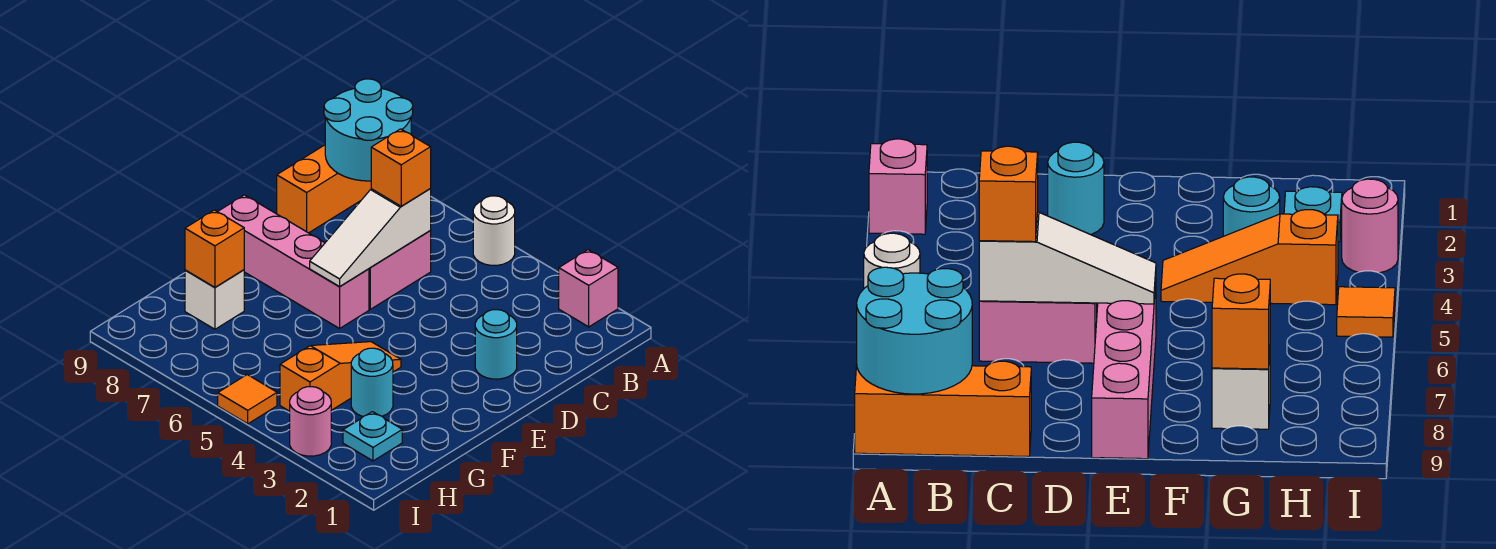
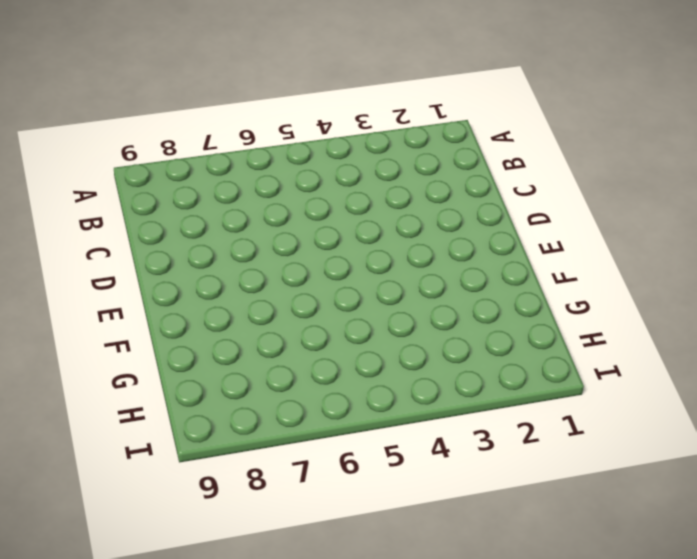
none -> pink 1x1 brick [559,250,618,327]
none -> white 1x1 round brick [473,196,515,265]
none -> orange 1x3 brick [277,145,371,233]

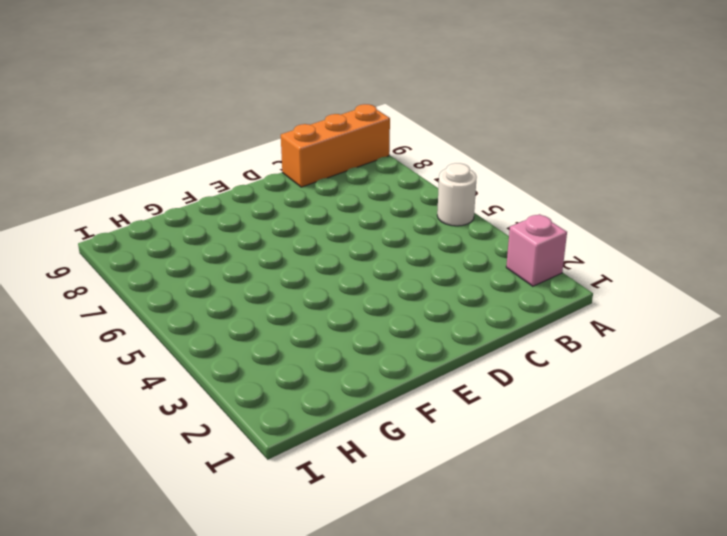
none -> pink 1x2 brick [369,231,431,309]
none -> cyan 1x1 round brick [475,310,517,379]
none -> pink 1x4 brick [218,195,369,328]

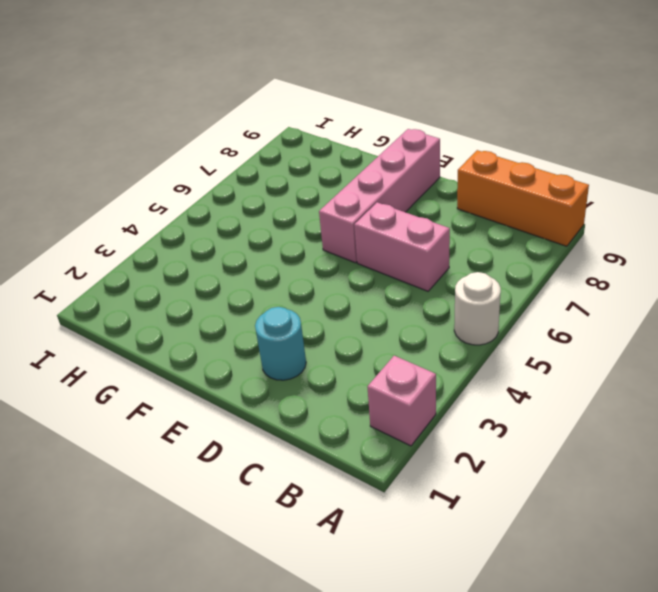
none -> orange 1x3 slope [280,342,401,411]
none -> cyan 1x1 round brick [351,348,393,417]
none -> white 1x1 brick [185,270,244,329]

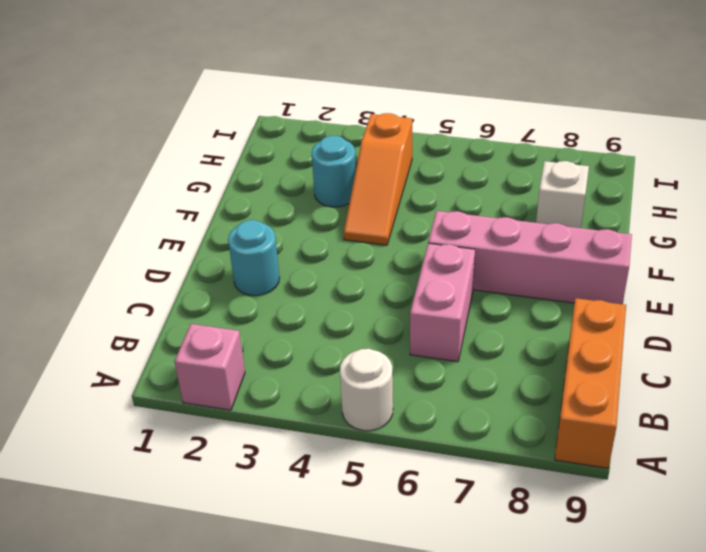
none -> cyan 1x1 plate [343,412,402,461]
none -> pink 1x1 round brick [290,387,331,456]
none -> orange 1x1 tile [218,375,277,424]

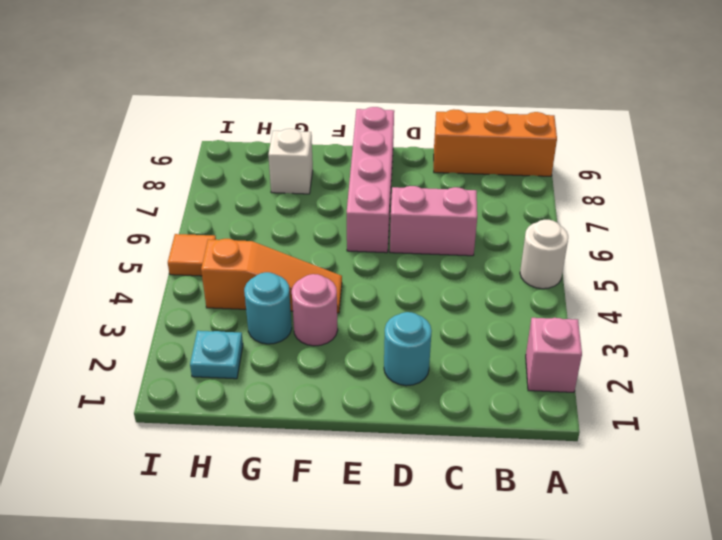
pink 1x1 round brick [292,274,338,346] -> pink 1x1 round brick moved to [290,387,331,456]
none -> cyan 2x2 round brick [324,79,413,181]
none -> white 1x3 slope [310,189,431,287]
none -> orange 1x1 brick [185,210,244,287]

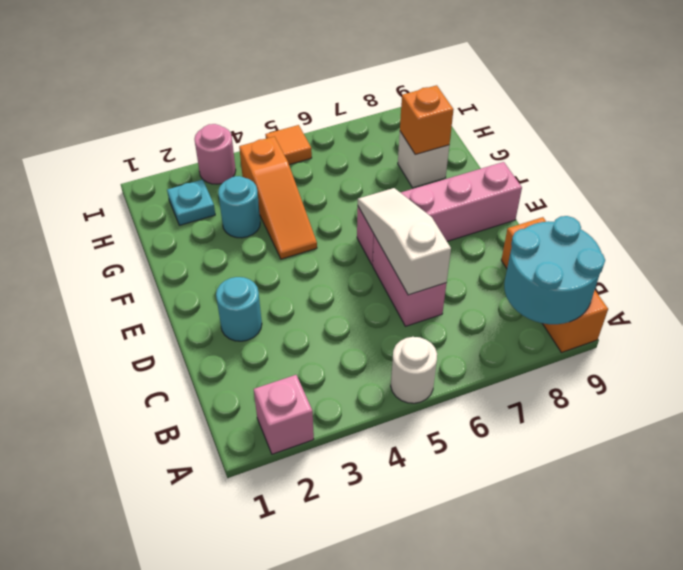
none -> orange 1x1 brick [371,129,431,206]

